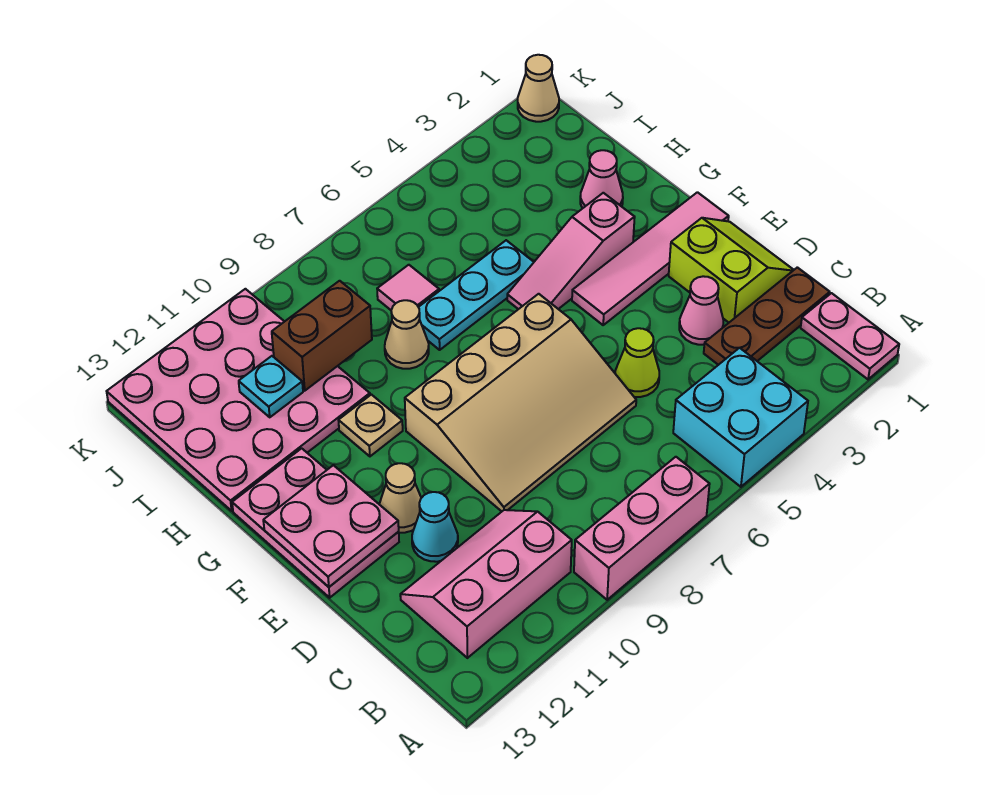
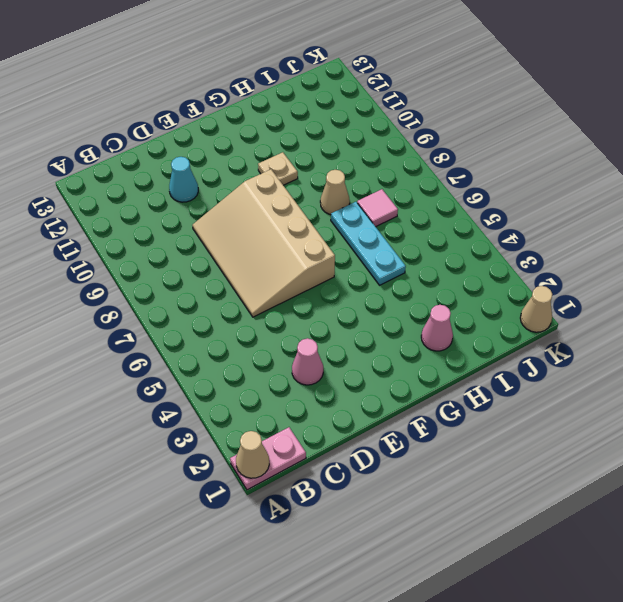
tan 1x1 cone [236,431,269,478] -> tan 1x1 cone moved to [379,463,421,533]
none -> cyan 2x2 brick [673,348,808,487]
none -> pink 1x3 brick [574,457,710,600]
none -> pink 2x3 slope [400,510,572,658]

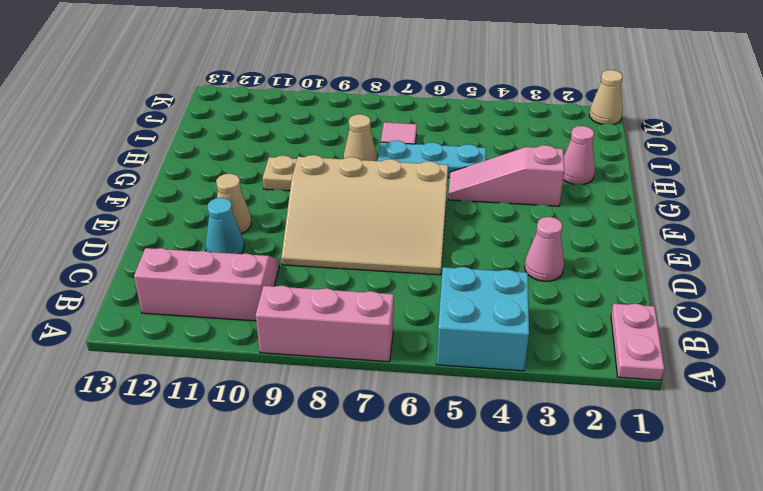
none -> brown 1x3 plate [704,267,830,365]
none -> lime 2x2 slope [669,218,793,323]
none -> lime 1x1 cone [615,328,659,397]

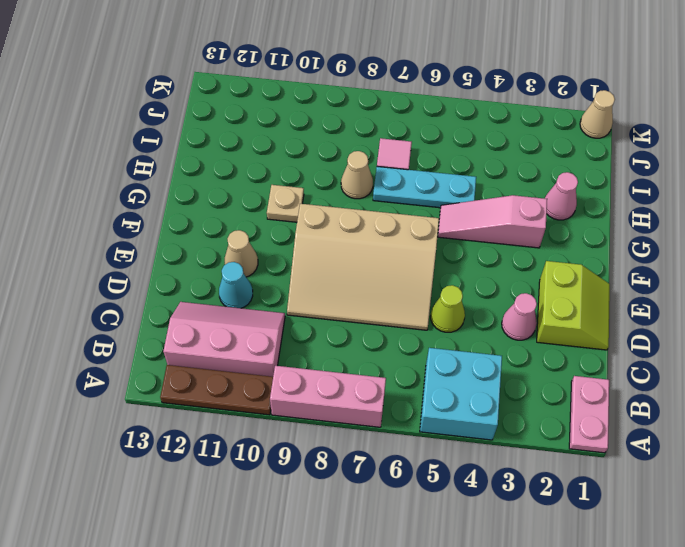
brown 1x3 plate [160,365,273,415] -> brown 1x3 plate moved to [704,267,830,365]
none -> pink 2x3 plate [232,448,399,598]
none -> pink 1x4 tile [572,192,729,325]
none -> pink 4x4 plate [107,289,370,511]

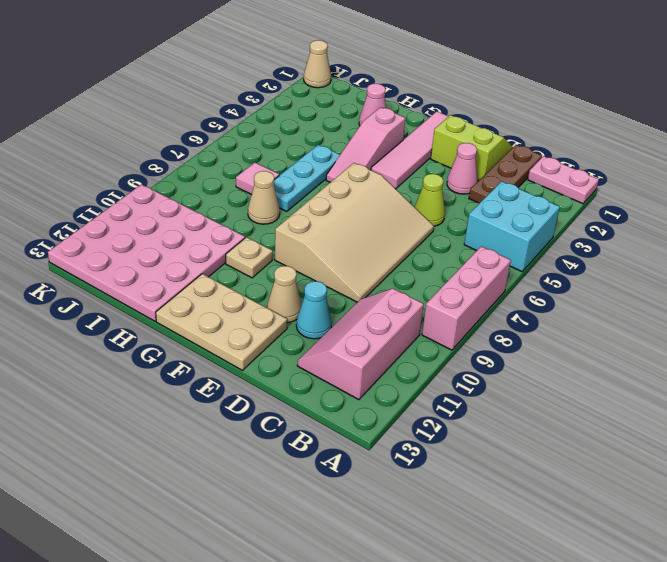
tan 2x3 plate [156,274,287,370] -> pink 2x3 plate [232,448,399,598]
none -> pink 2x2 plate [263,465,399,587]
none -> brown 1x2 brick [272,281,372,391]
none -> cyan 1x1 plate [239,356,303,417]

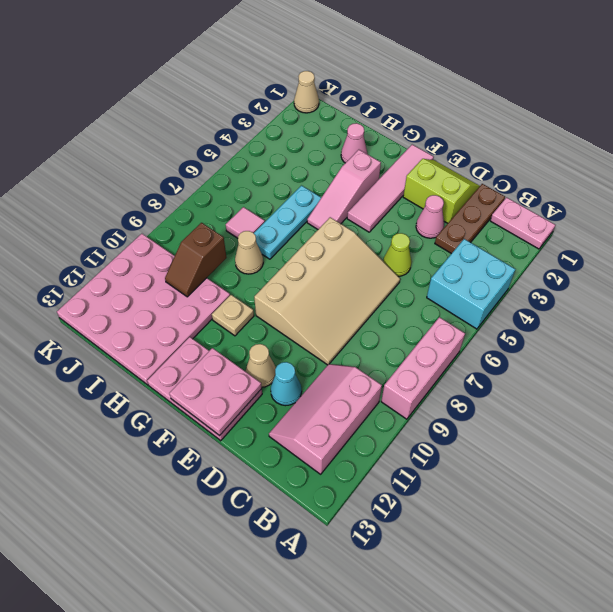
brown 1x2 slope [165,223,227,297] -> brown 1x2 brick [272,281,372,391]
none -> cyan 1x1 plate [239,356,303,417]

